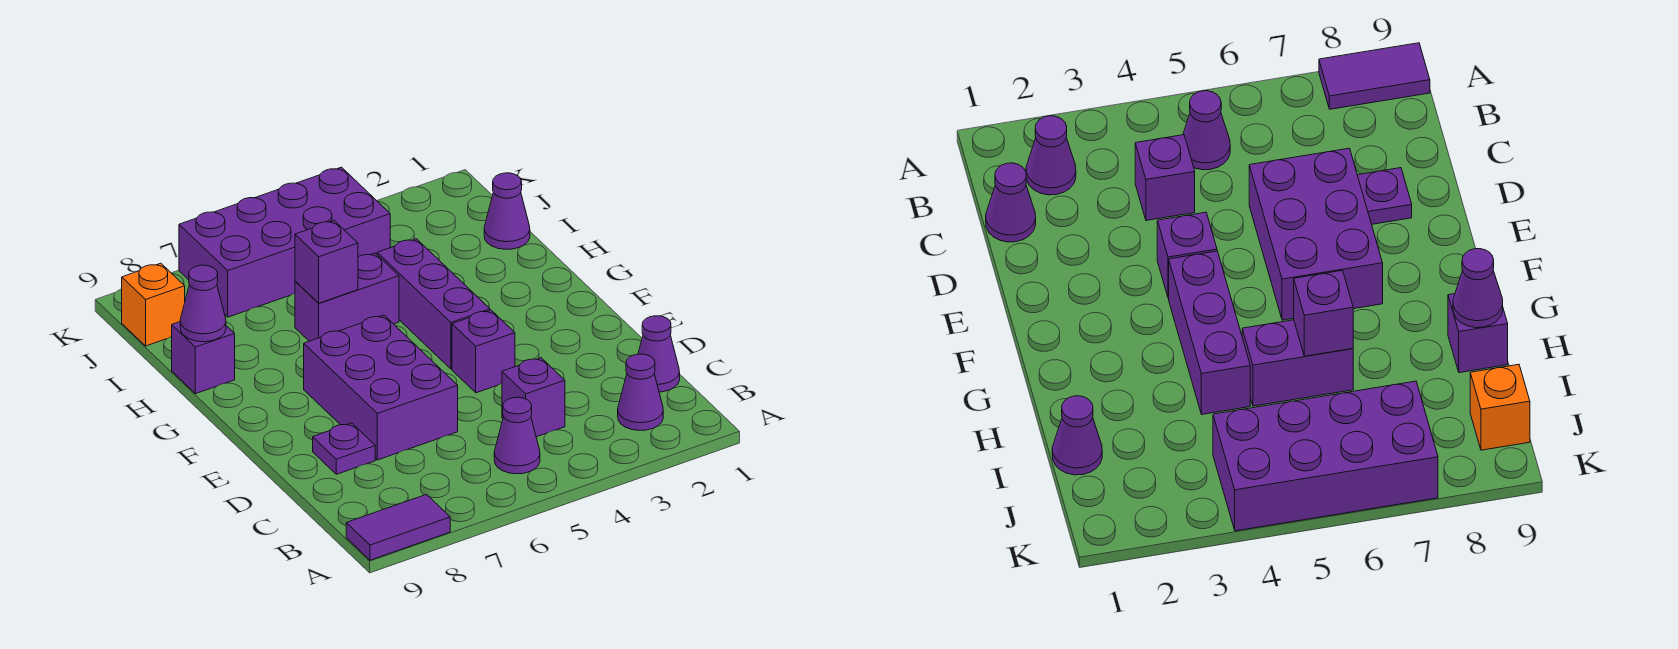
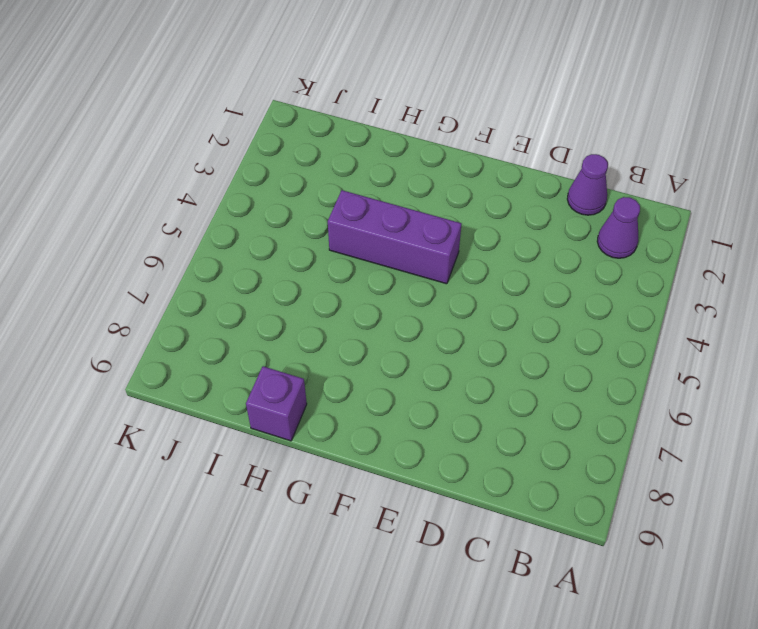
none -> purple 1x2 tile [346,494,450,560]
none -> purple 1x1 cone [494,397,540,474]
none -> purple 1x1 brick [502,358,565,437]

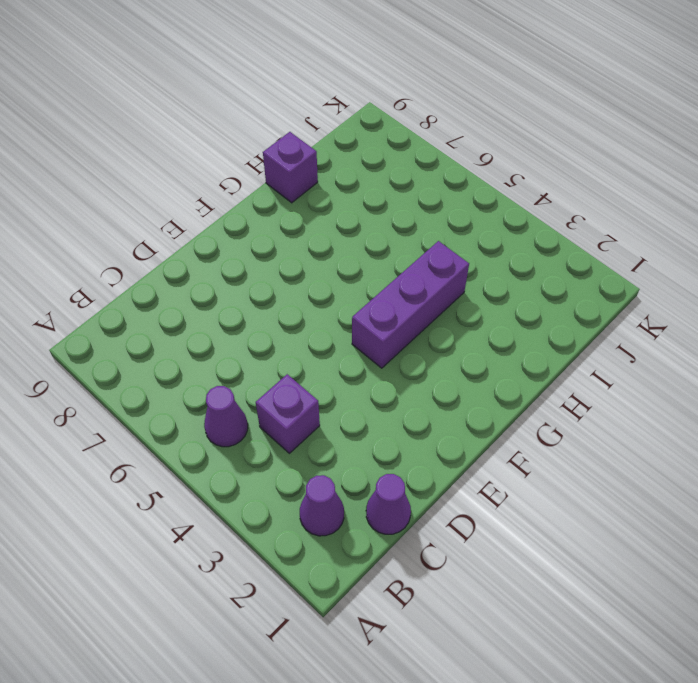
none -> purple 1x2 tile [346,494,450,560]
none -> purple 2x3 brick [304,315,458,460]
none -> purple 1x1 plate [313,423,375,474]

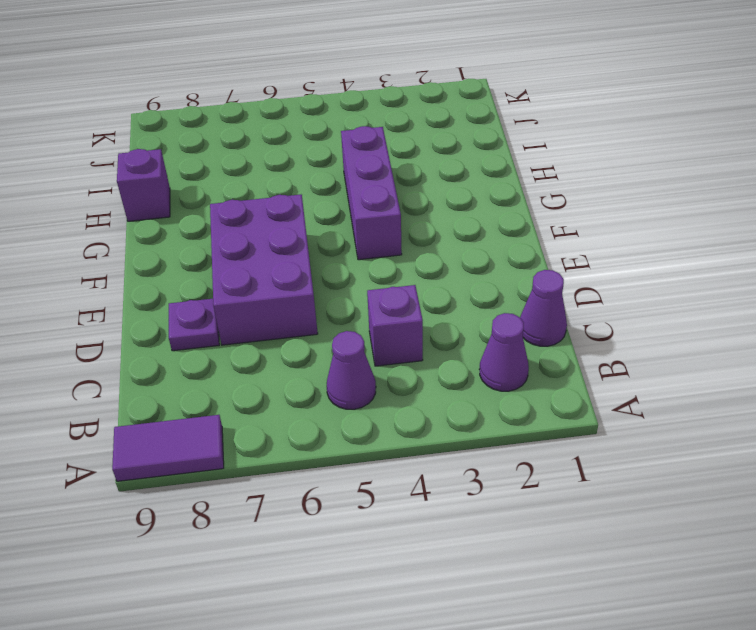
none -> purple 1x1 brick [452,310,515,393]
none -> purple 1x2 brick [295,253,399,341]
none -> purple 1x1 cone [484,173,530,249]

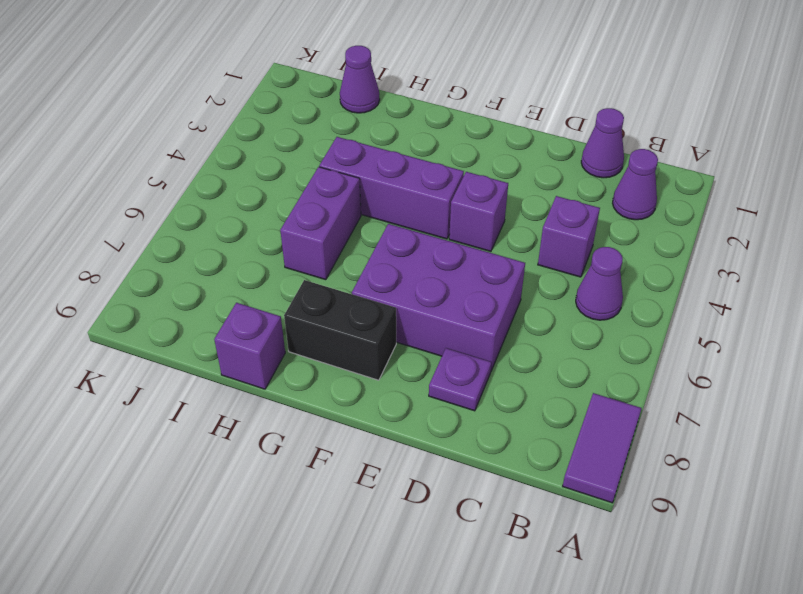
black 1x2 brick [284,280,396,380] -> none
none -> purple 2x4 brick [179,167,390,317]
none -> orange 1x1 brick [122,263,185,346]
none -> purple 1x1 brick [295,221,358,303]

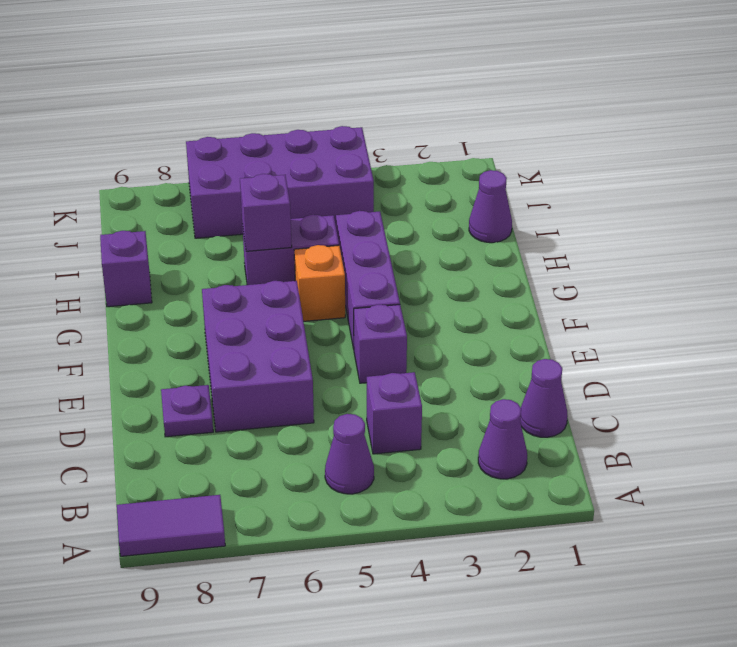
orange 1x1 brick [294,245,345,321] -> orange 1x1 brick moved to [122,263,185,346]
none -> purple 1x1 cone [180,265,226,342]

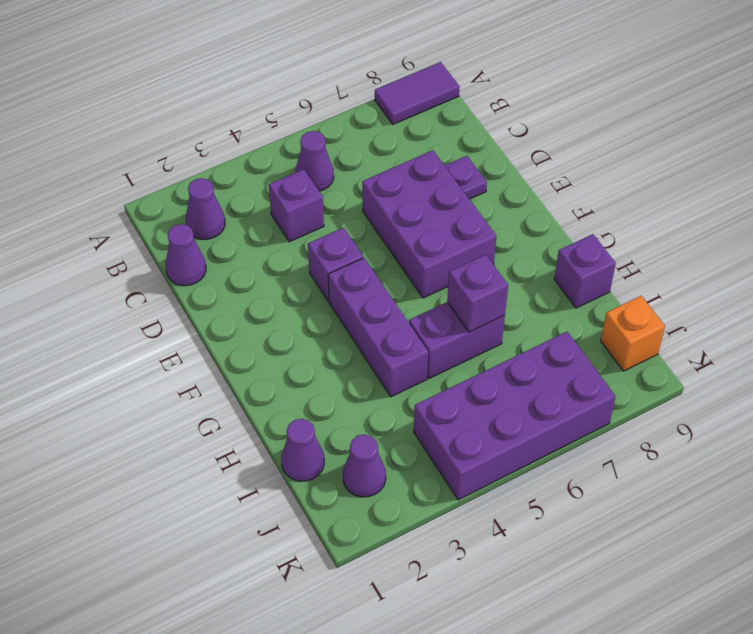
purple 1x1 cone [343,434,386,497] -> purple 1x1 cone moved to [180,265,226,342]

